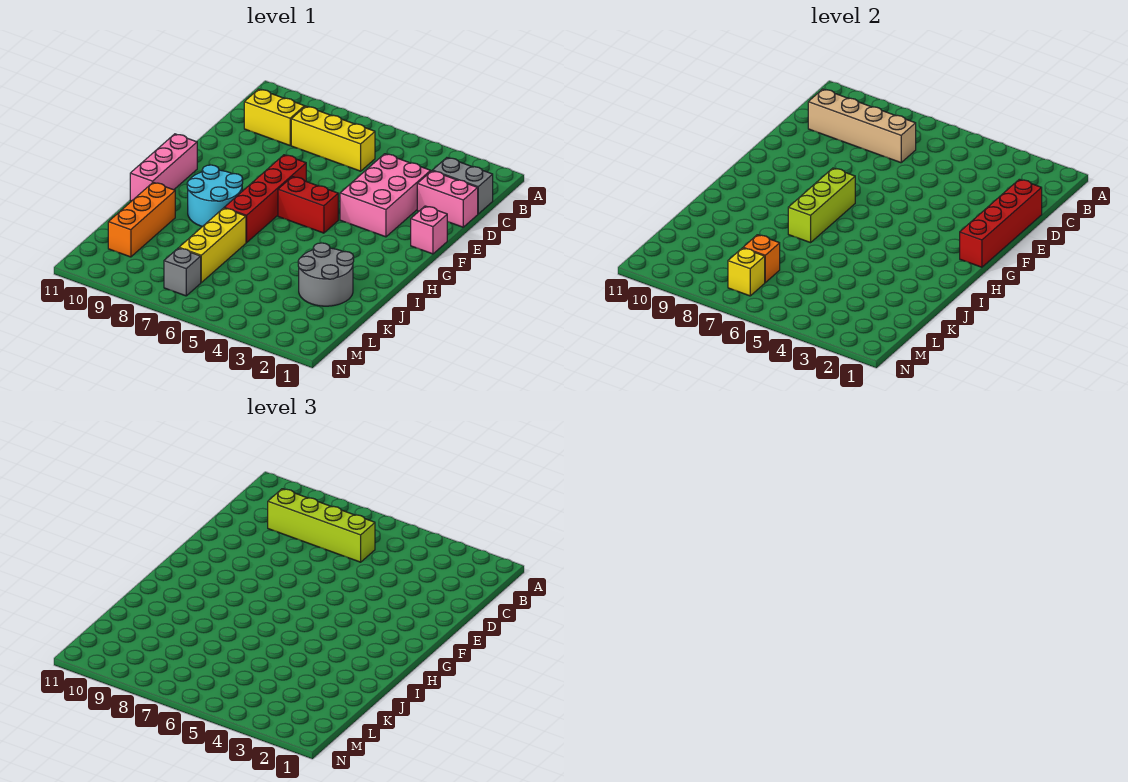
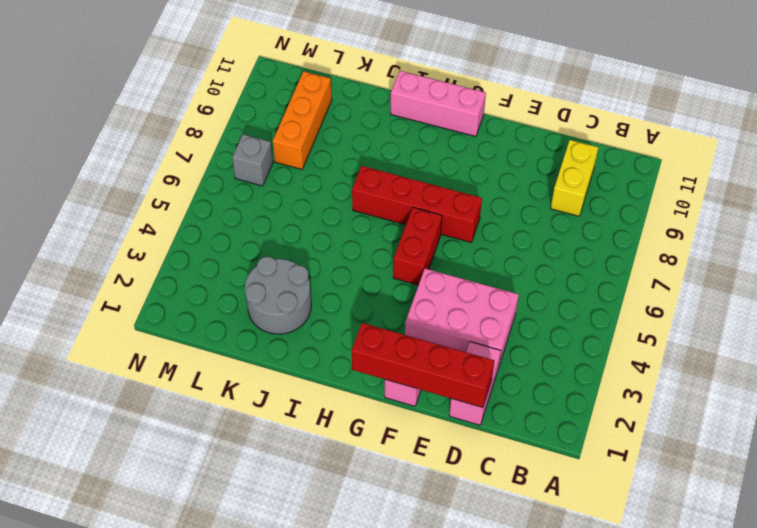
orange 1x3 brick [273,71,332,169] -> orange 1x3 brick turned to [108,182,175,257]
none -> grey 1x2 brick [432,158,493,214]
none -> yellow 1x3 brick [291,106,375,171]
none -> cyan 2x2 round brick [187,165,243,227]

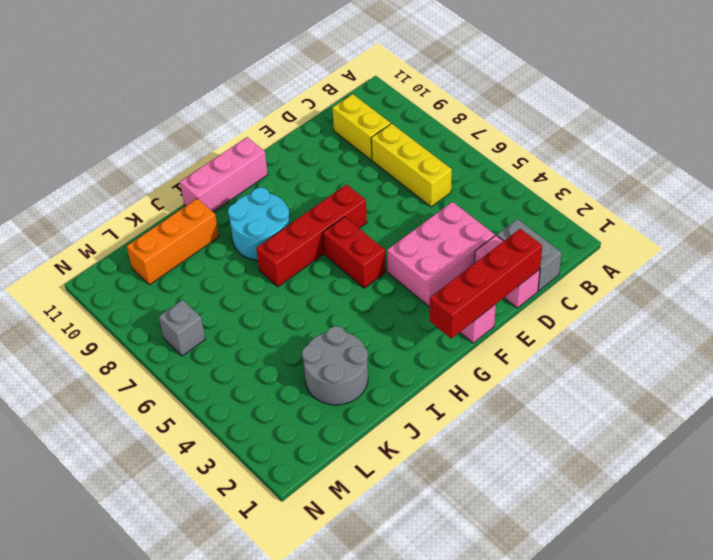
none -> yellow 1x3 brick [179,208,246,282]
none -> tan 1x4 brick [808,89,916,163]
none -> lime 1x3 brick [788,168,855,243]

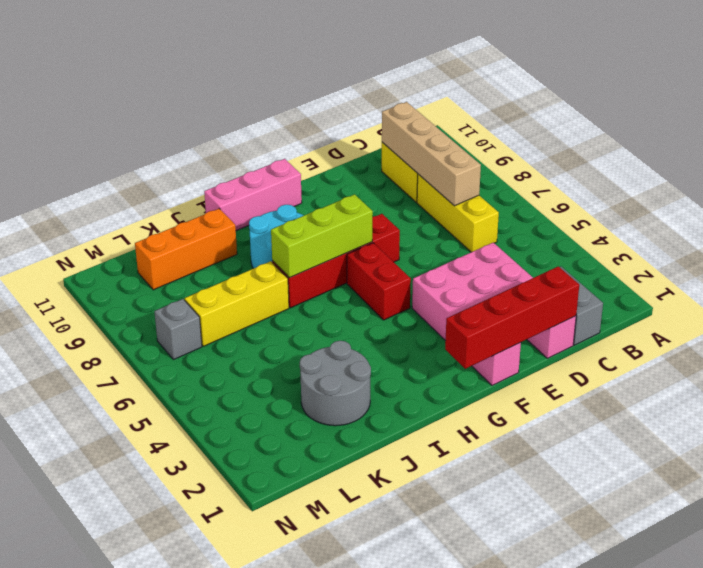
none -> orange 1x1 brick [743,235,780,282]
none -> yellow 1x1 brick [728,248,765,296]
none -> lime 1x4 brick [268,489,375,562]

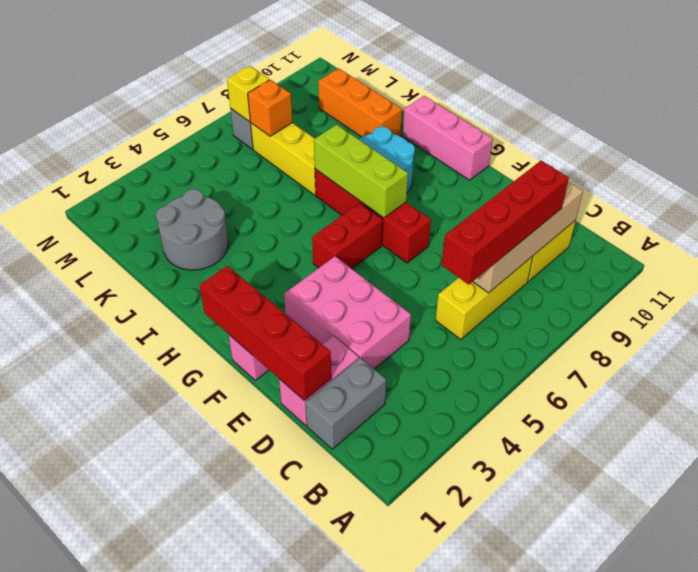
red 1x4 brick [442,161,569,284] -> lime 1x4 brick [268,489,375,562]

